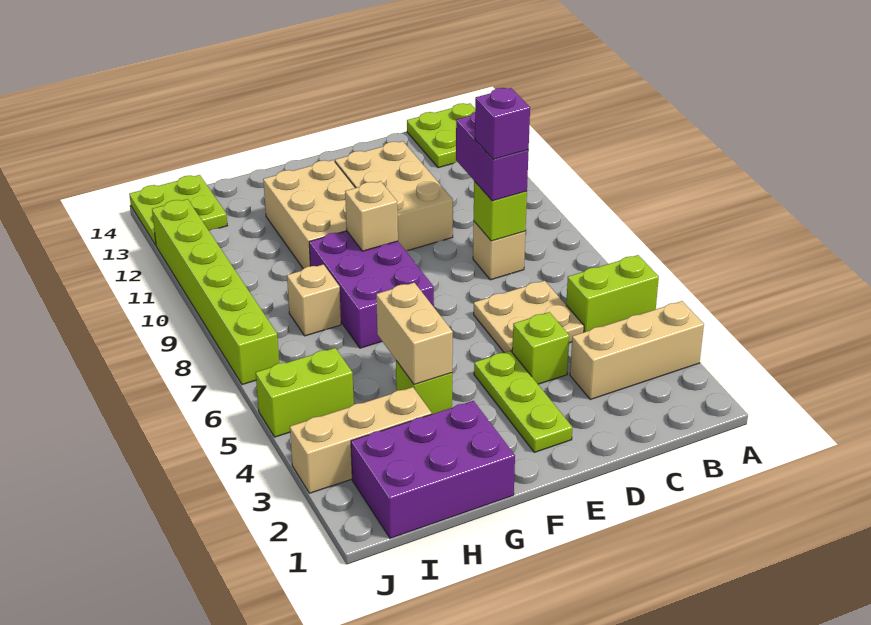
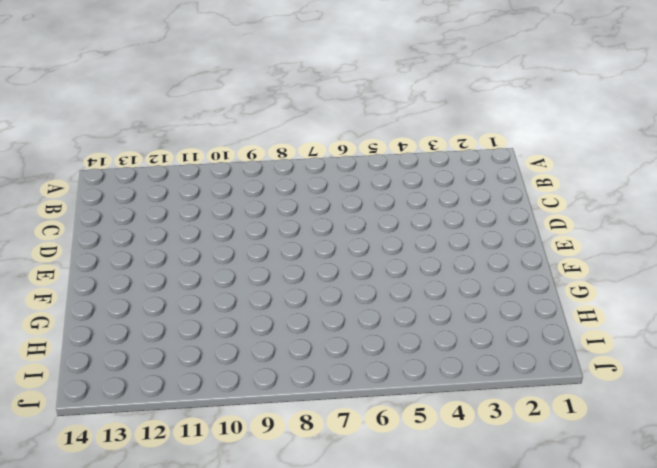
none -> tan 1x3 brick [570,301,704,399]
none -> lime 1x2 brick [566,255,659,332]
none -> lime 2x2 plate [407,103,475,168]

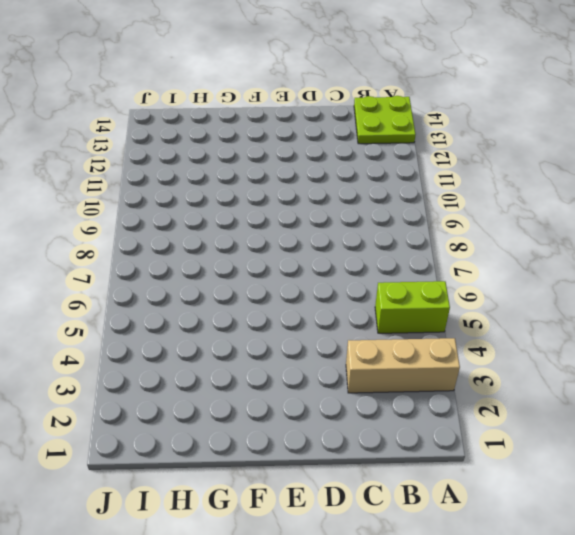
none -> tan 2x2 plate [474,281,584,353]
none -> tan 1x1 brick [473,222,525,280]
none -> lime 1x1 brick [512,312,569,384]

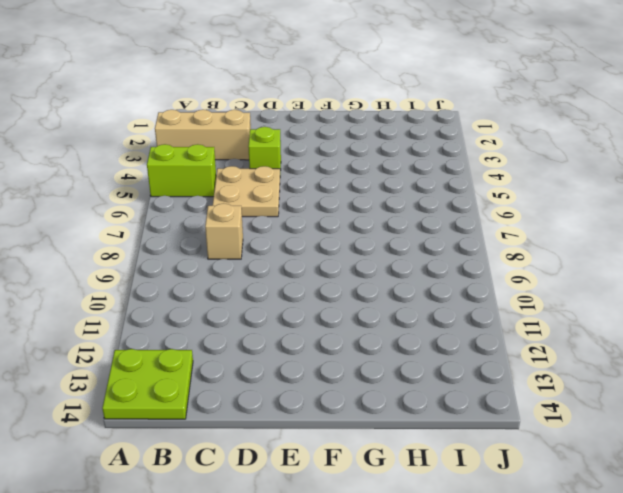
none -> tan 2x3 brick [335,141,453,251]
none -> lime 1x3 plate [474,351,573,452]
none -> purple 2x3 brick [309,231,434,348]

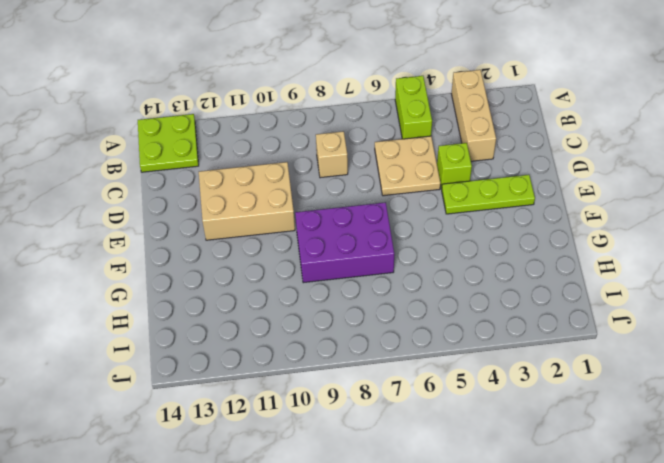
none -> tan 2x3 brick [263,160,355,269]
none -> purple 2x3 brick [351,401,515,538]
none -> lime 1x1 brick [396,361,452,414]

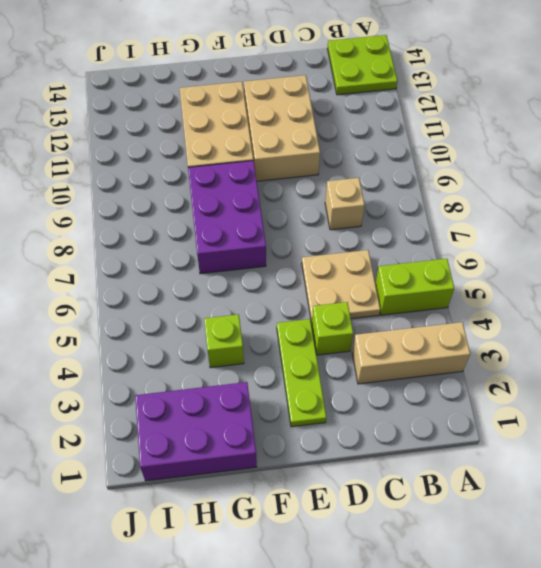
none -> tan 1x3 brick [290,387,432,493]
none -> tan 1x1 brick [287,264,341,336]
none -> lime 1x2 brick [256,348,354,437]

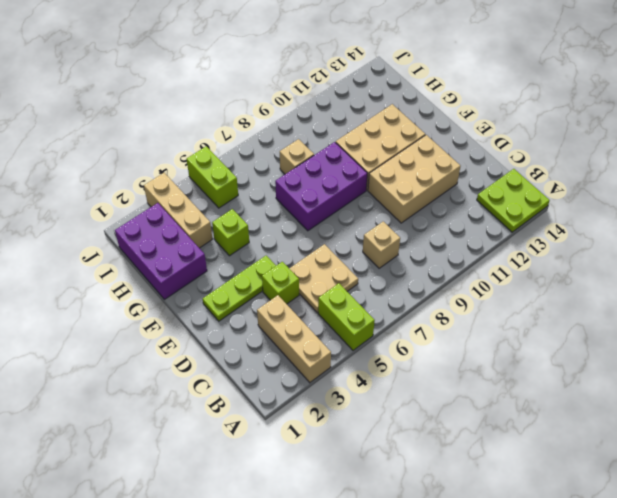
none -> lime 2x2 plate [129,175,227,245]
none -> lime 1x6 brick [152,199,279,385]
none -> lime 1x1 brick [474,181,527,241]

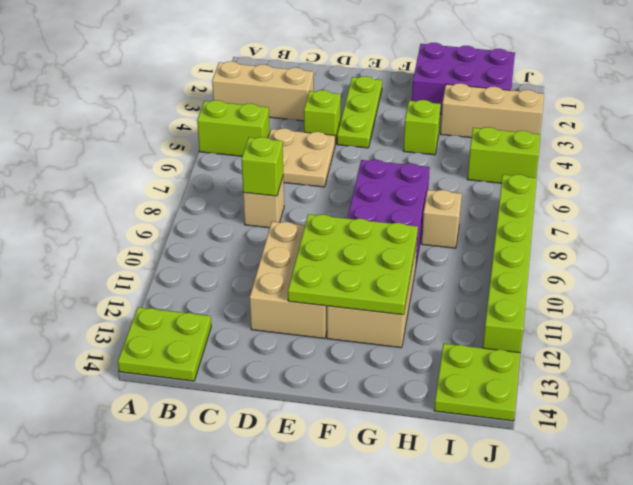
lime 3x3 plate [288,214,418,315] -> none
none -> tan 1x1 brick [345,181,398,251]
none -> tan 1x2 brick [376,283,453,384]
none -> purple 1x2 brick [456,112,529,201]

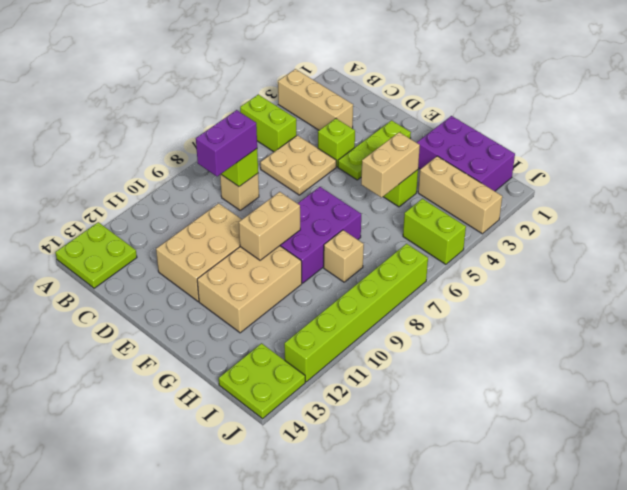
tan 1x2 brick [239,192,300,260] -> tan 1x1 brick [345,181,398,251]
none -> purple 1x1 brick [475,88,530,160]

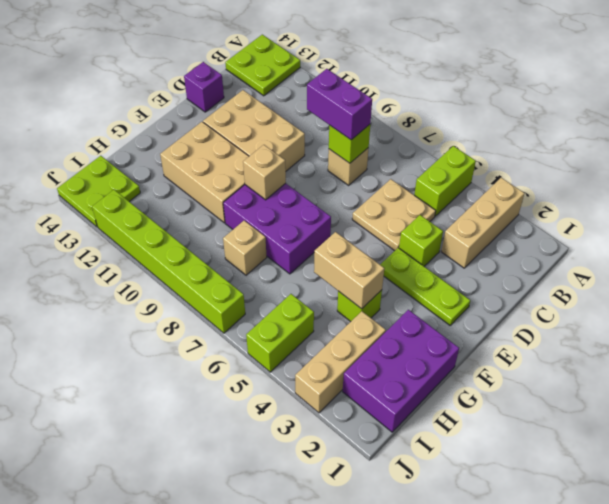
purple 1x1 brick [184,62,224,112] -> purple 1x1 brick moved to [475,88,530,160]

